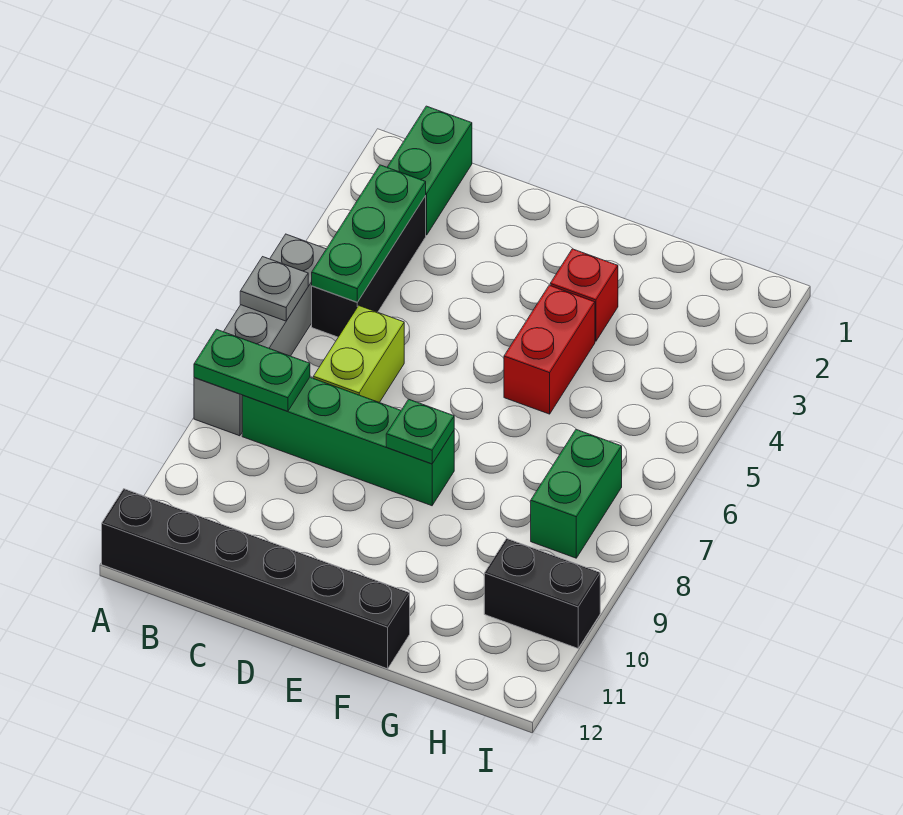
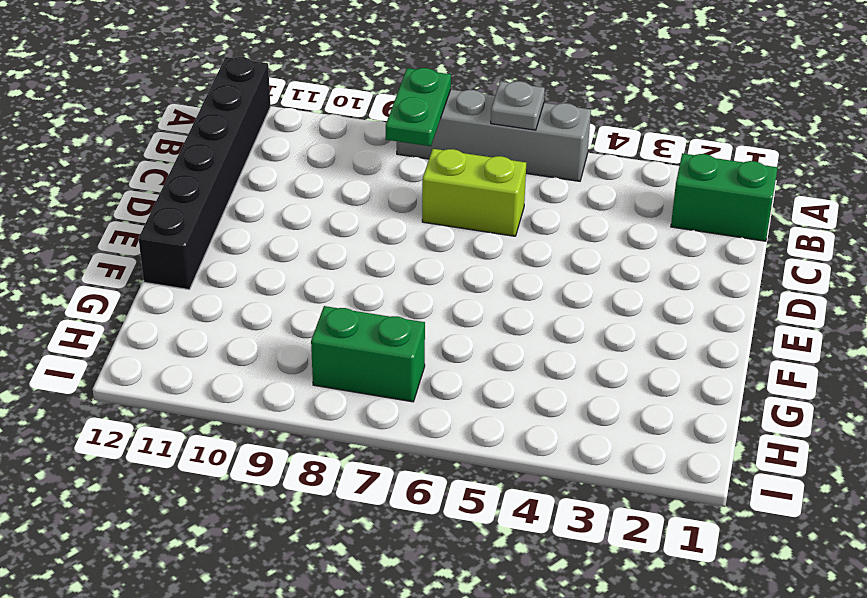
none -> black 1x3 brick [312,196,426,337]
none -> green 1x4 brick [242,377,454,506]
none -> red 1x1 brick [550,249,618,341]

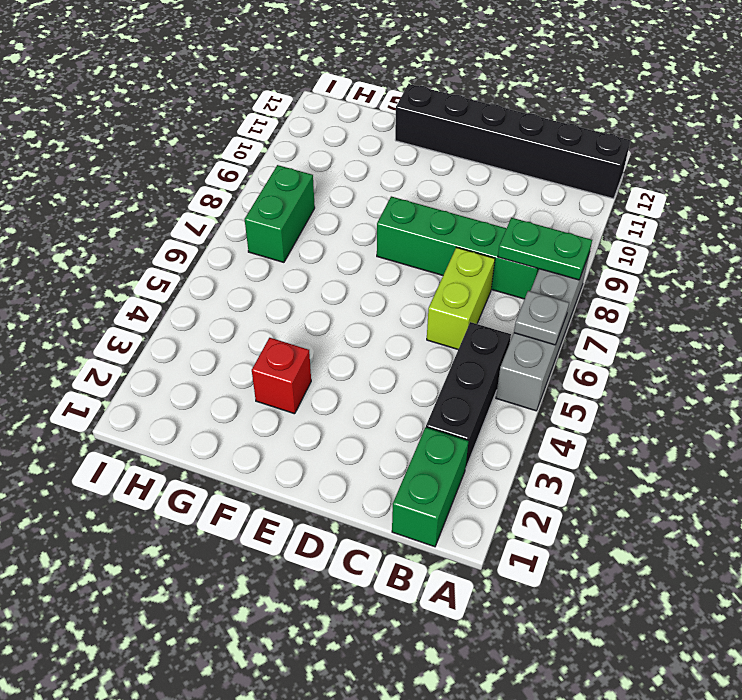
none -> red 1x2 brick [504,285,595,414]
none -> black 1x2 brick [484,538,600,648]
none -> green 1x3 plate [312,165,426,302]

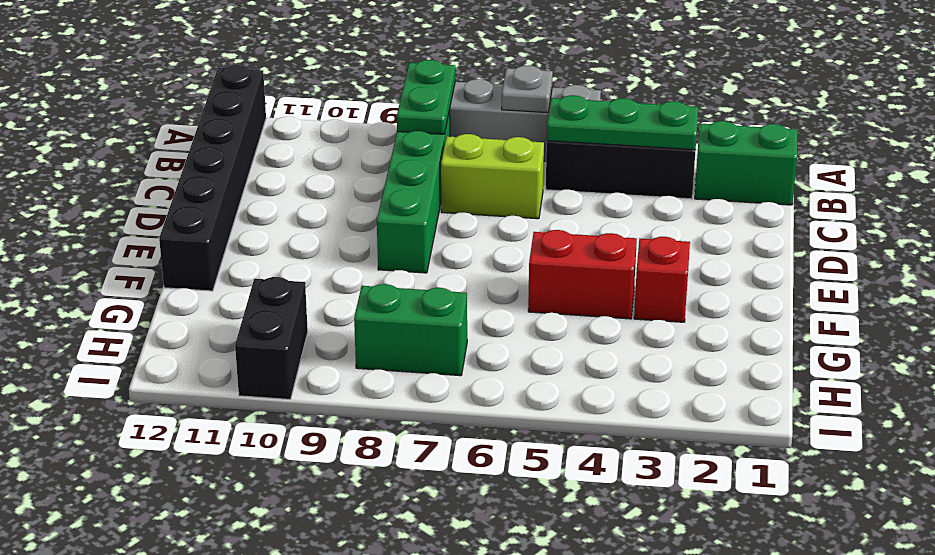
none -> green 1x1 plate [386,399,454,464]

